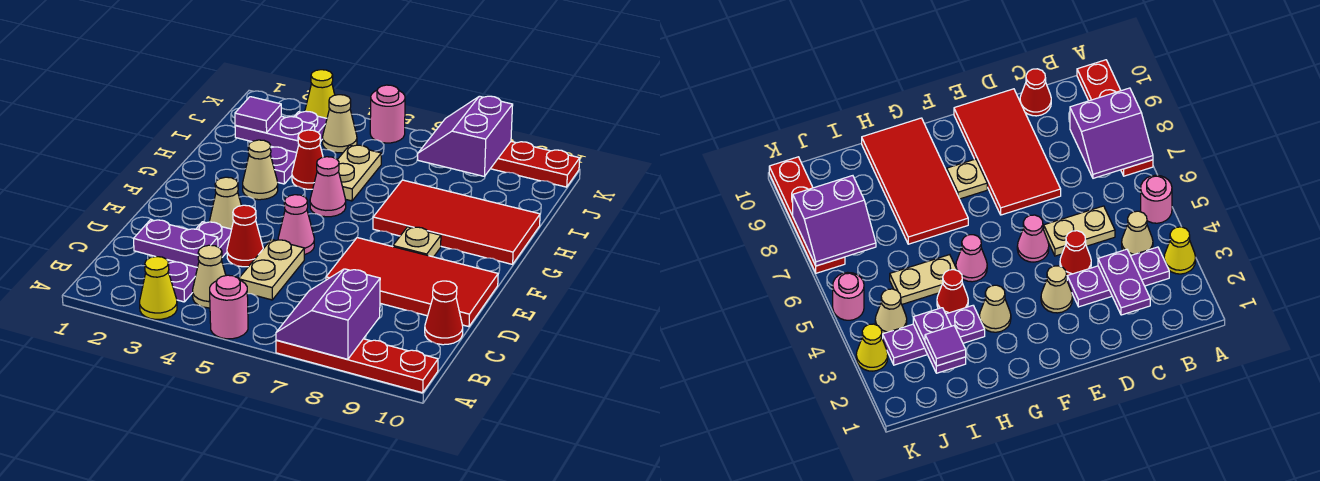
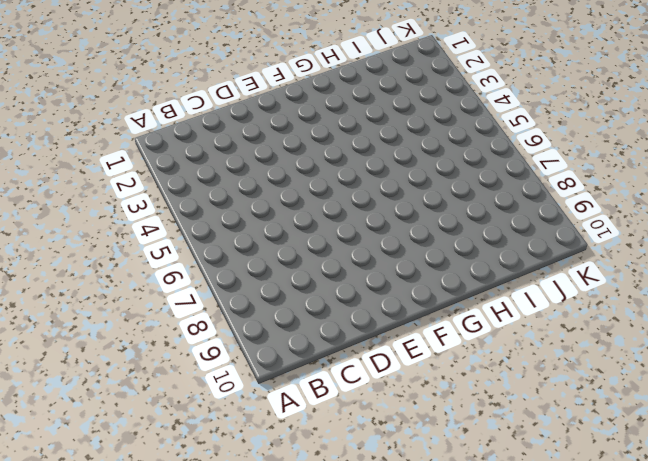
none -> yellow 1x1 cone [140,257,177,319]
none -> pink 1x1 round brick [210,275,248,339]
none -> red 1x4 plate [276,339,438,393]

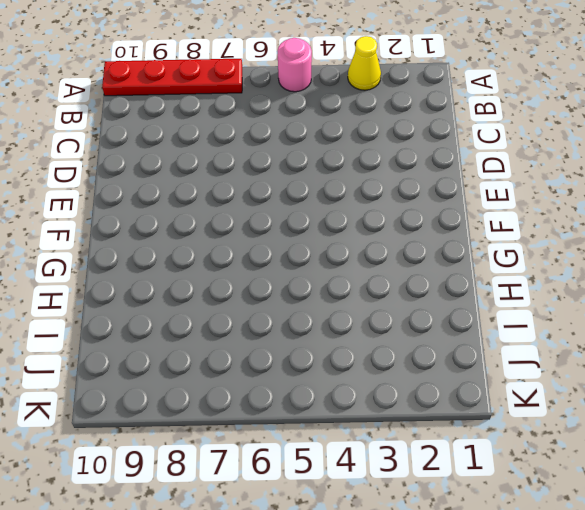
none -> purple 1x3 plate [168,222,232,302]
none -> tan 1x1 cone [193,245,226,308]
none -> tan 1x2 plate [239,239,304,300]

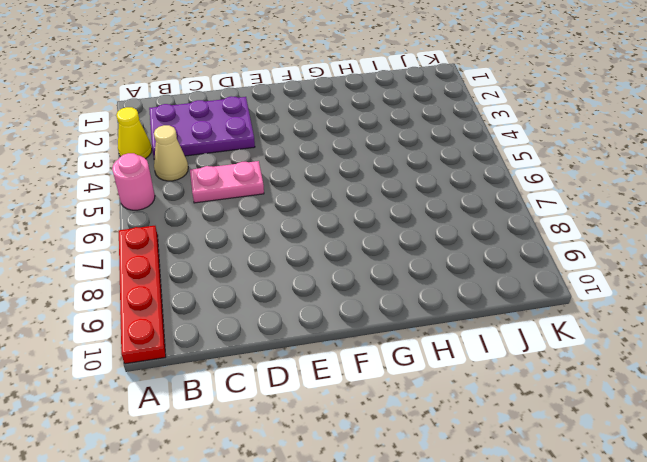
purple 2x3 plate [149,96,255,160] -> purple 1x3 plate [168,222,232,302]
pink 1x2 plate [190,161,264,203] -> tan 1x2 plate [239,239,304,300]
none -> red 1x1 cone [425,281,463,345]
none -> red 1x1 cone [227,205,263,267]
none -> red 2x4 tile [326,238,498,327]

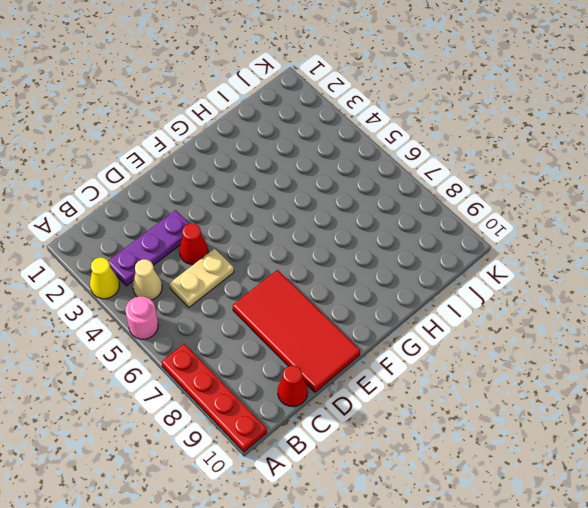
none -> tan 1x1 cone [210,177,241,229]
none -> pink 1x1 cone [278,195,314,255]
none -> tan 1x1 plate [393,227,441,257]

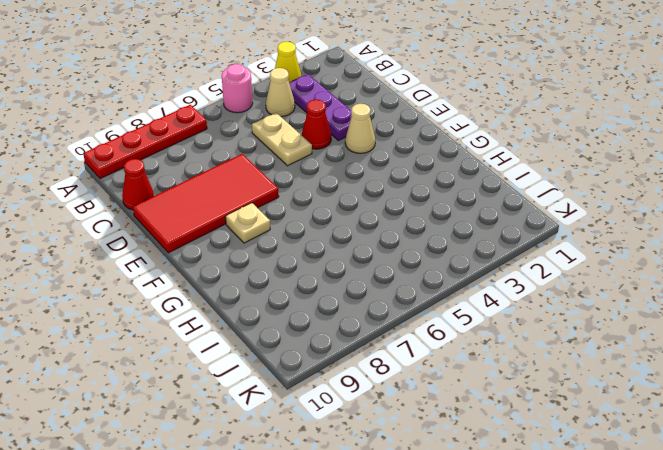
none -> pink 1x1 cone [278,195,314,255]
none -> tan 1x1 cone [243,140,278,200]
none -> pink 1x1 cone [310,157,346,217]

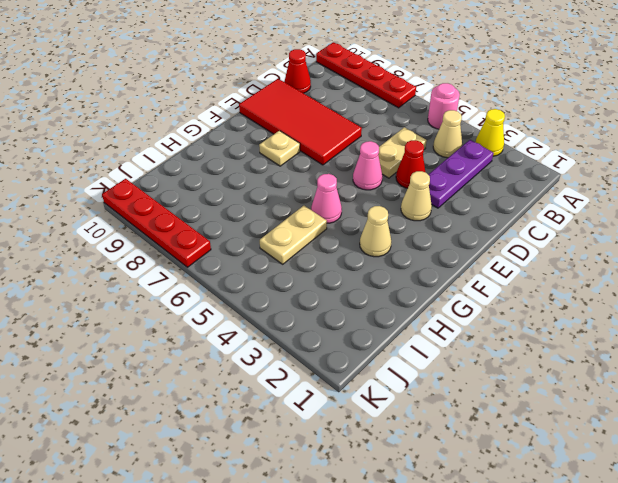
none -> red 2x4 tile [373,180,540,264]
none -> purple 1x3 plate [270,111,327,184]
none -> red 1x1 cone [292,130,323,189]

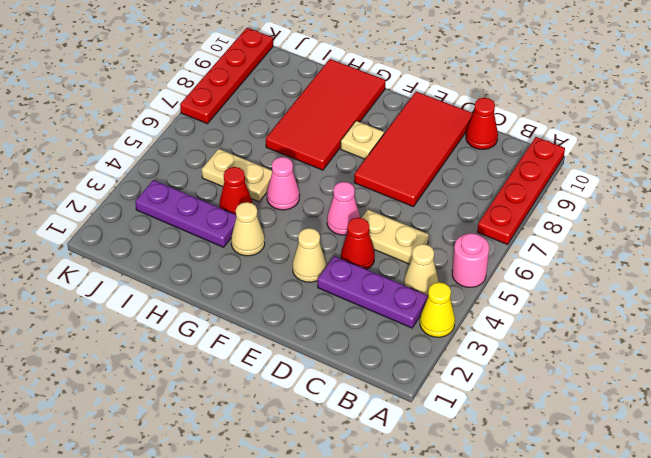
none -> tan 1x1 cone [323,95,357,153]
none -> yellow 1x1 cone [305,70,335,118]
none -> pink 1x1 round brick [370,85,405,143]

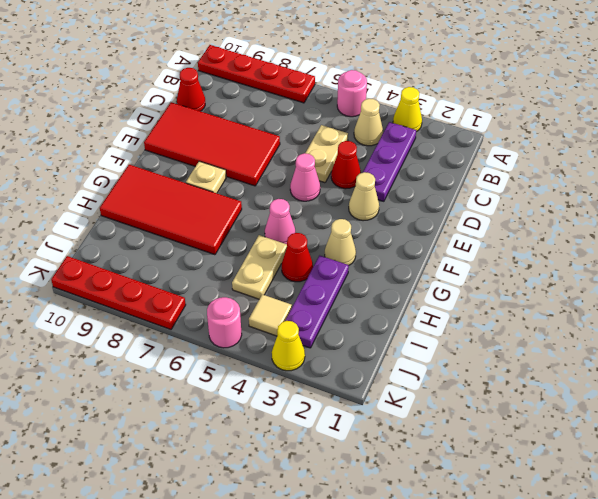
tan 1x1 tile [249,294,292,336] -> tan 1x1 cone [323,95,357,153]
none -> purple 2x2 slope [276,269,380,359]
none -> purple 1x2 plate [134,220,218,267]
none -> purple 1x2 plate [235,116,315,153]

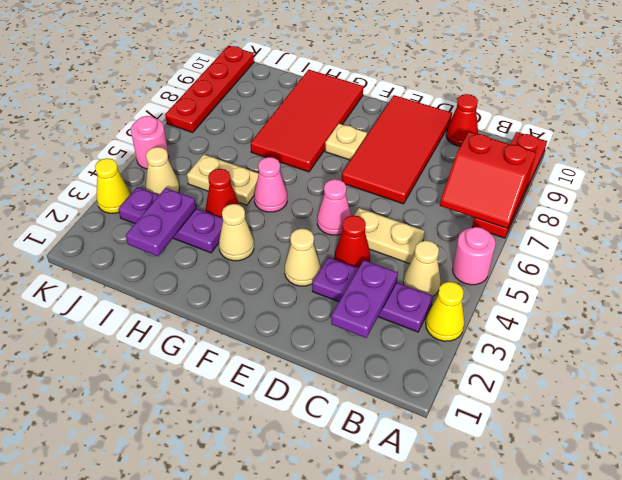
red 2x2 slope [440,132,536,228] -> purple 2x2 slope [276,269,380,359]
none -> purple 2x2 slope [418,96,513,176]
none -> purple 1x1 tile [235,97,281,133]

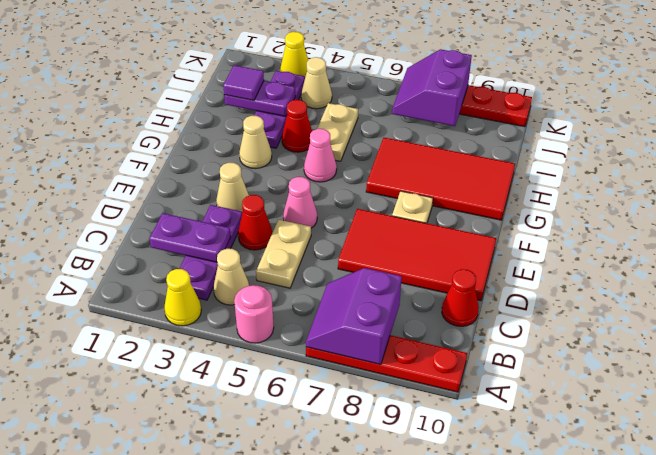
none -> pink 1x1 round brick [370,85,405,143]

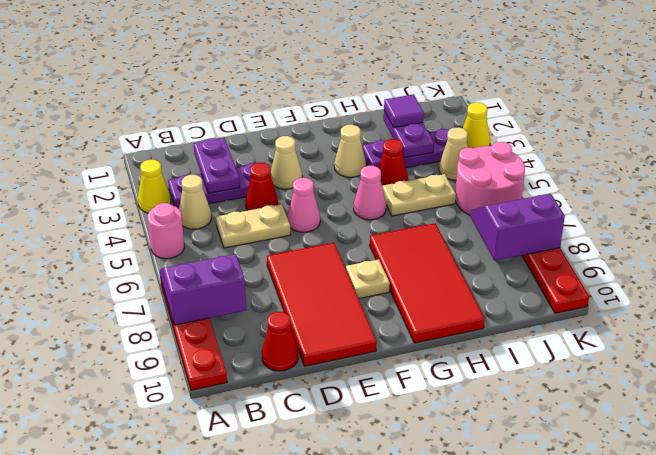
pink 2x2 round brick [455,142,525,215] -> pink 1x1 round brick [370,85,405,143]

